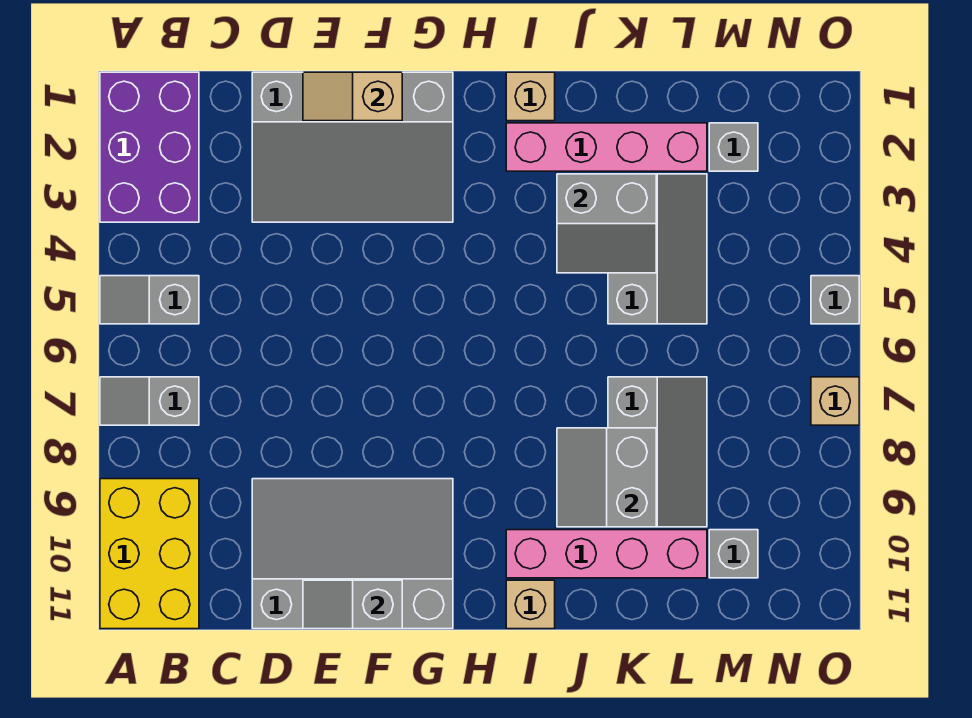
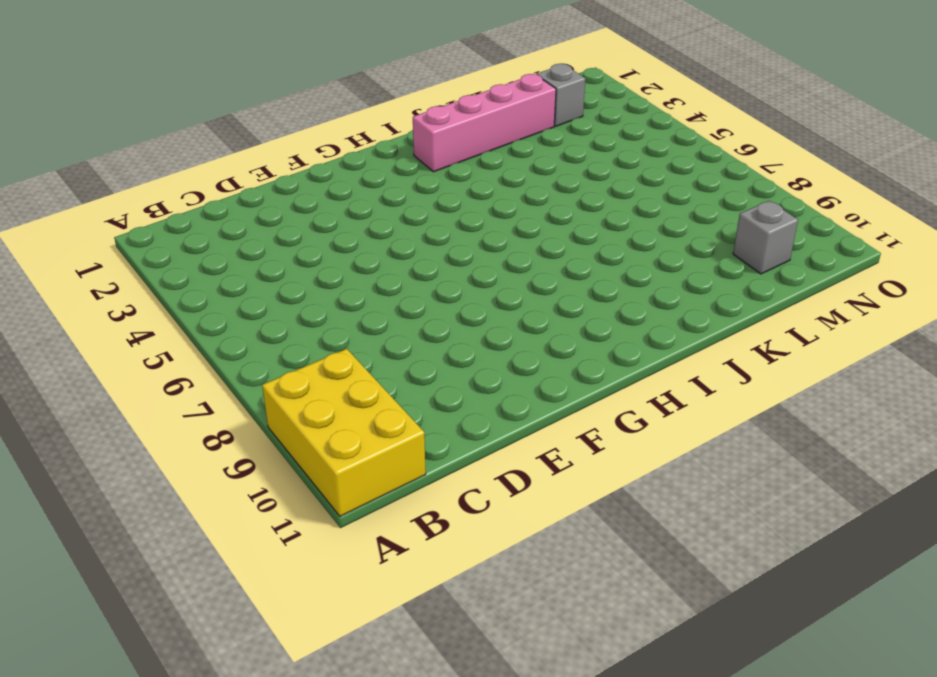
none -> purple 2x3 brick [100,72,199,222]
none -> grey 1x2 slope [100,276,199,324]
none -> grey 1x2 slope [100,377,199,425]

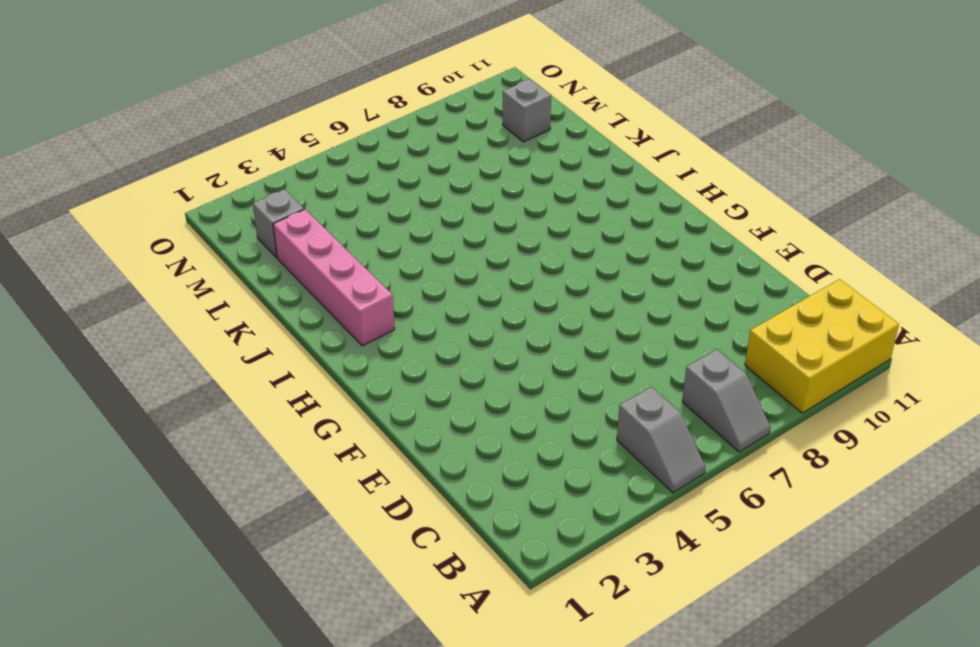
none -> purple 2x3 brick [100,72,199,222]
none -> grey 3x4 slope [252,72,453,222]
none -> grey 3x4 slope [252,479,453,629]

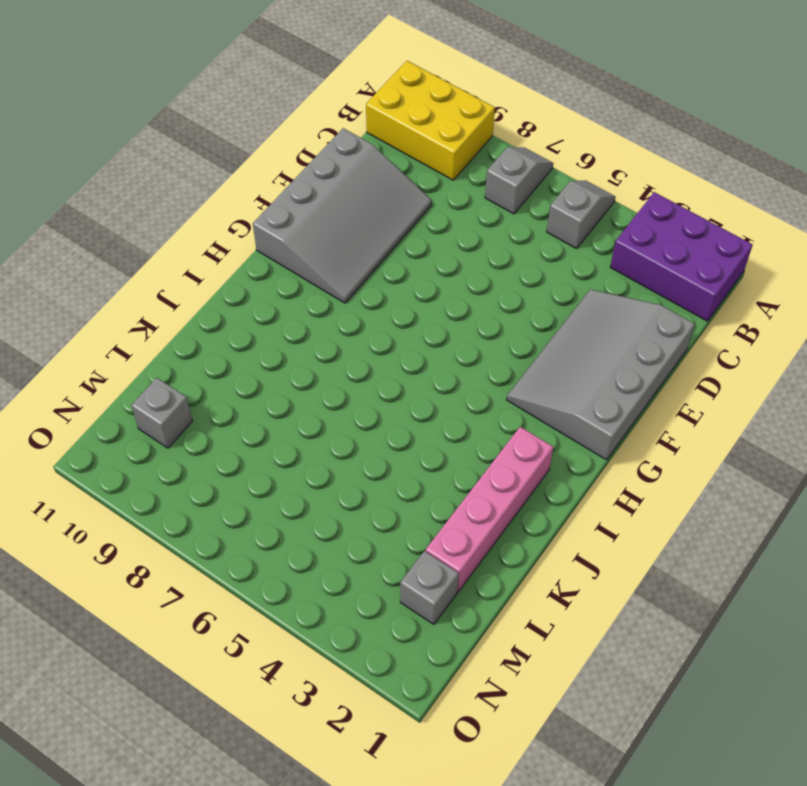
none -> tan 1x1 brick [506,72,555,121]
none -> pink 1x4 brick [506,530,707,578]
none -> tan 1x1 brick [506,580,555,629]

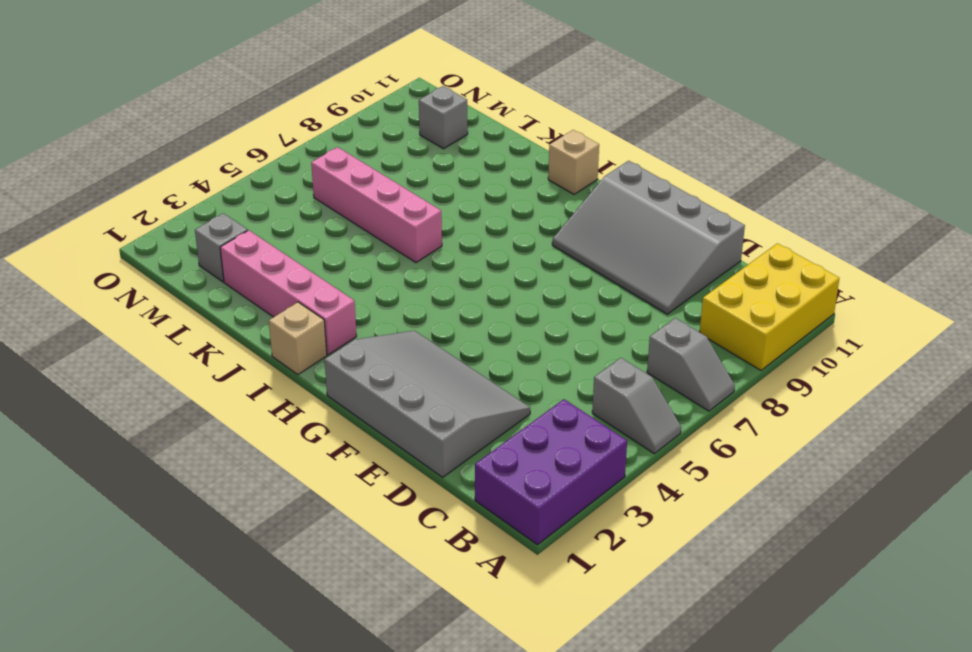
pink 1x4 brick [311,147,442,263] -> pink 1x4 brick moved to [506,530,707,578]
none -> grey 2x3 slope [608,174,707,324]
none -> grey 2x3 slope [608,377,707,527]
none -> grey 1x1 brick [811,276,859,324]

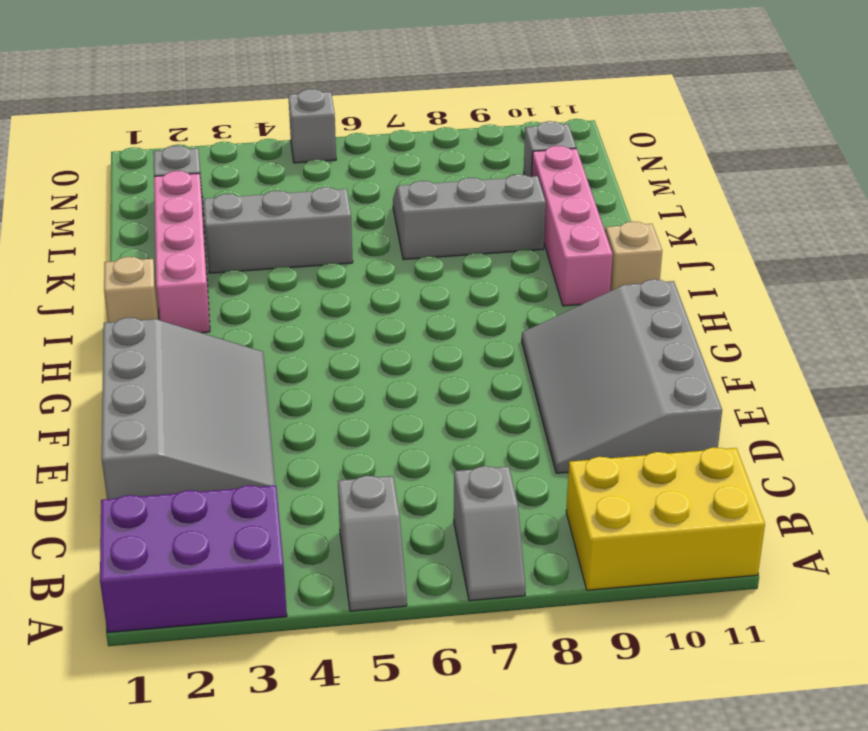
none -> tan 1x1 brick [811,377,859,425]
none -> tan 1x2 slope [303,72,402,121]
none -> grey 1x2 slope [303,580,402,629]

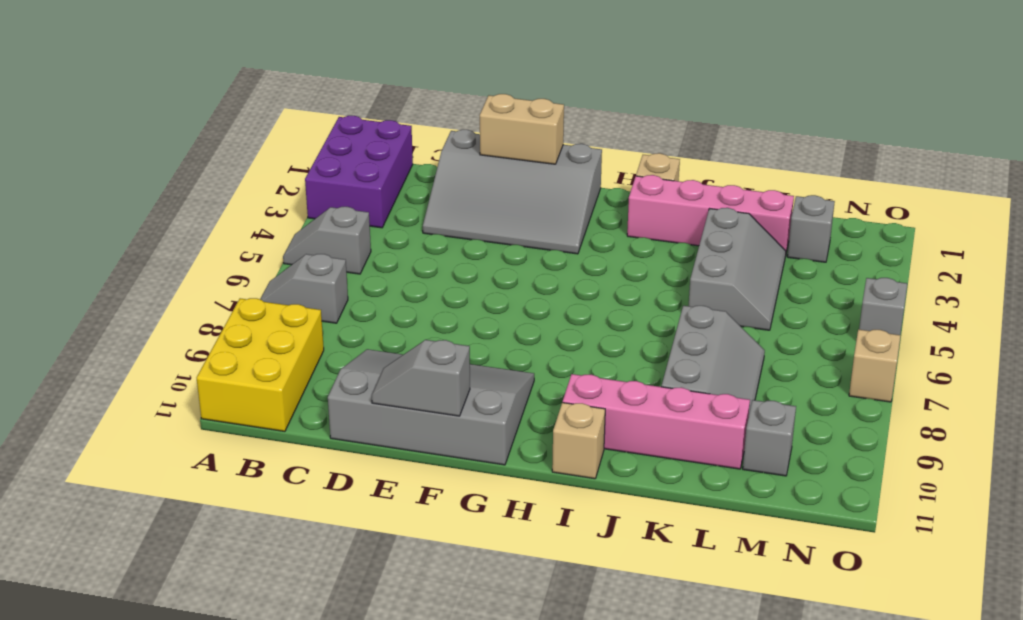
tan 1x2 brick [480,94,564,164] -> tan 1x2 slope [303,72,402,121]
none -> grey 2x2 slope [557,174,656,273]
none -> grey 2x2 slope [557,428,656,527]

